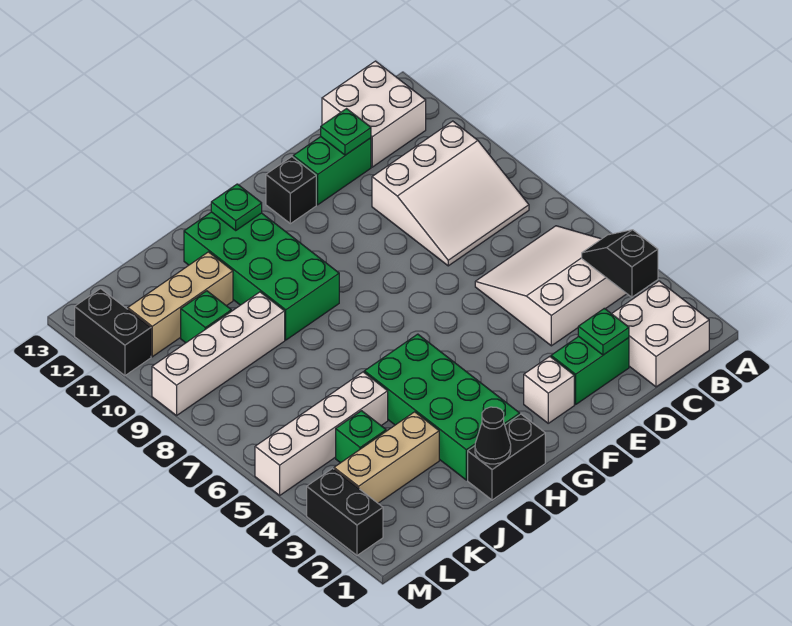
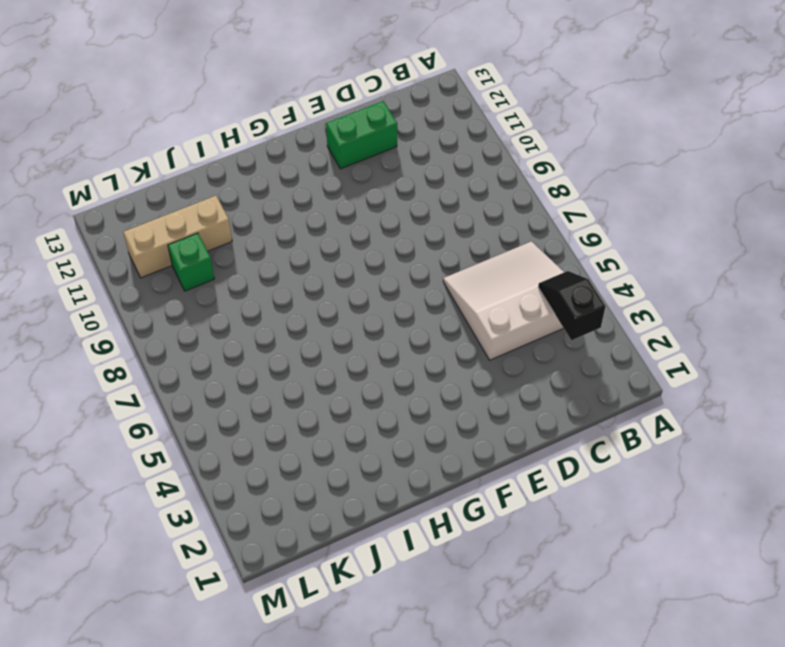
none -> white 2x2 brick [612,281,709,387]
none -> white 3x3 slope [372,121,529,266]
none -> white 2x2 brick [322,61,426,167]

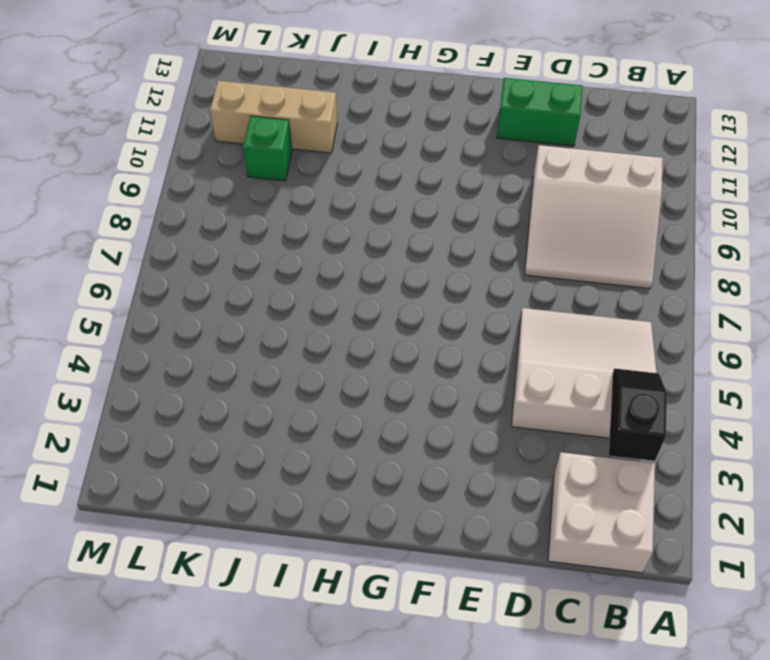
none -> white 2x2 brick [322,61,426,167]
none -> green 1x2 brick [551,336,629,404]
none -> white 1x1 brick [524,356,574,423]

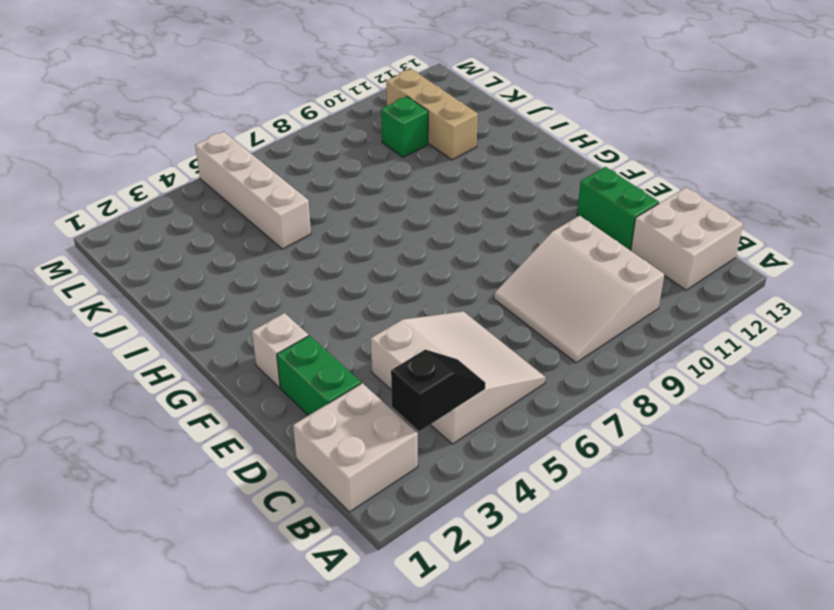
none -> black 1x1 brick [266,157,316,224]
none -> black 1x2 brick [468,414,545,500]
none -> green 2x4 brick [364,334,520,480]

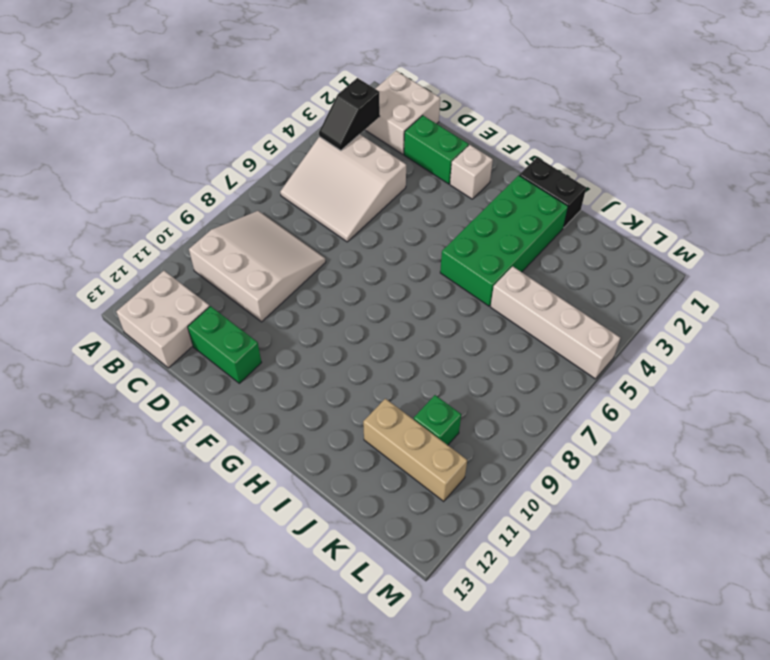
none -> black 1x1 brick [266,157,316,224]
none -> green 2x4 brick [184,212,339,340]
none -> tan 1x3 brick [334,412,439,503]

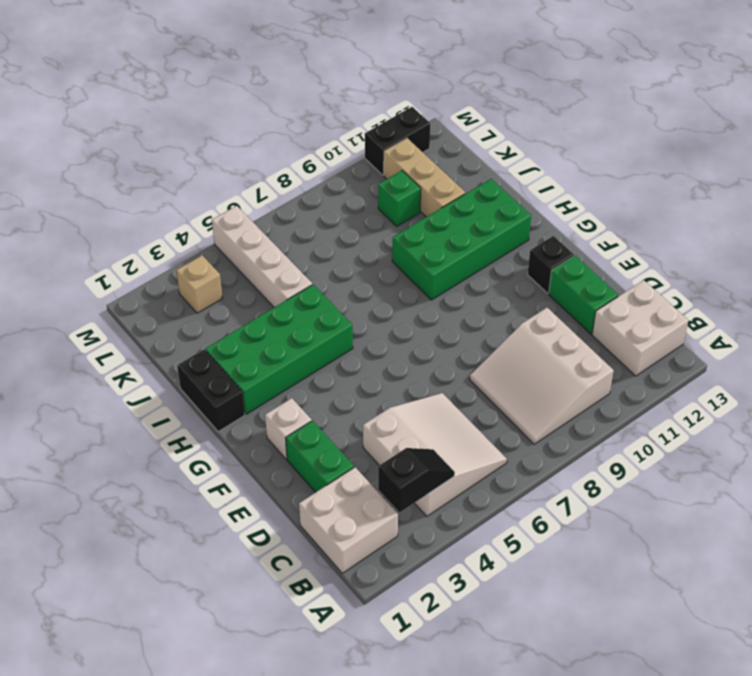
tan 1x1 brick [176,255,222,313] -> tan 1x3 brick [334,412,439,503]
none -> white 1x4 brick [152,292,285,416]
none -> green 1x1 brick [336,411,386,463]
none -> black 1x2 brick [307,468,383,555]

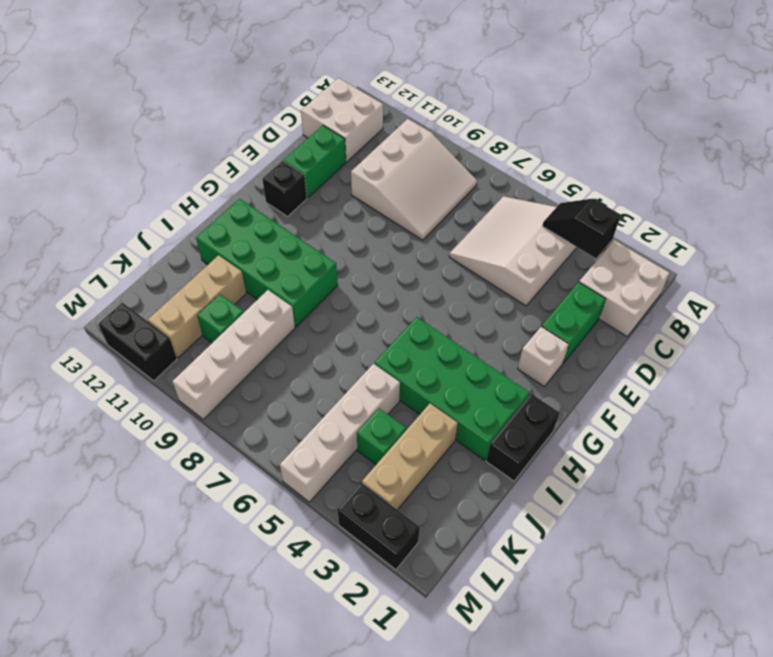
none -> green 1x1 plate [578,308,629,355]
none -> green 1x1 plate [321,109,371,155]
none -> green 1x1 plate [211,184,262,230]

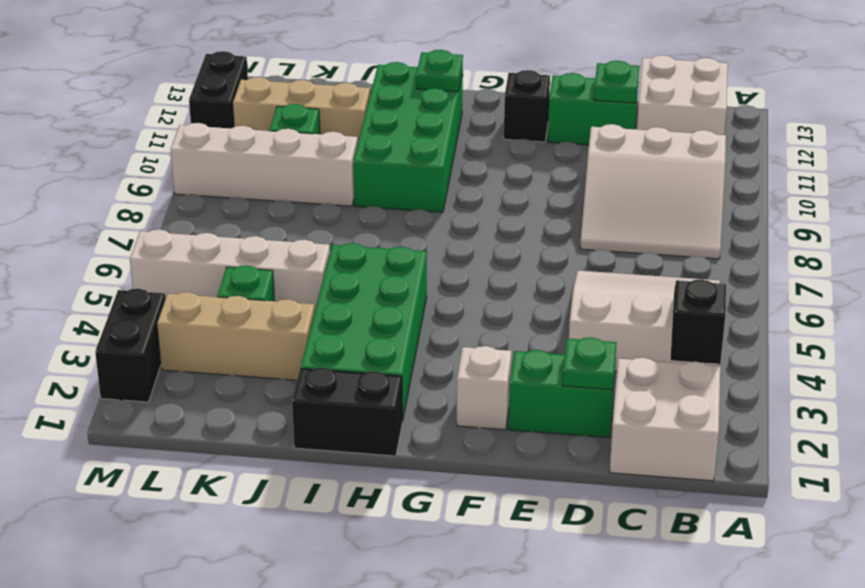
none -> black 1x1 cone [475,407,511,464]

